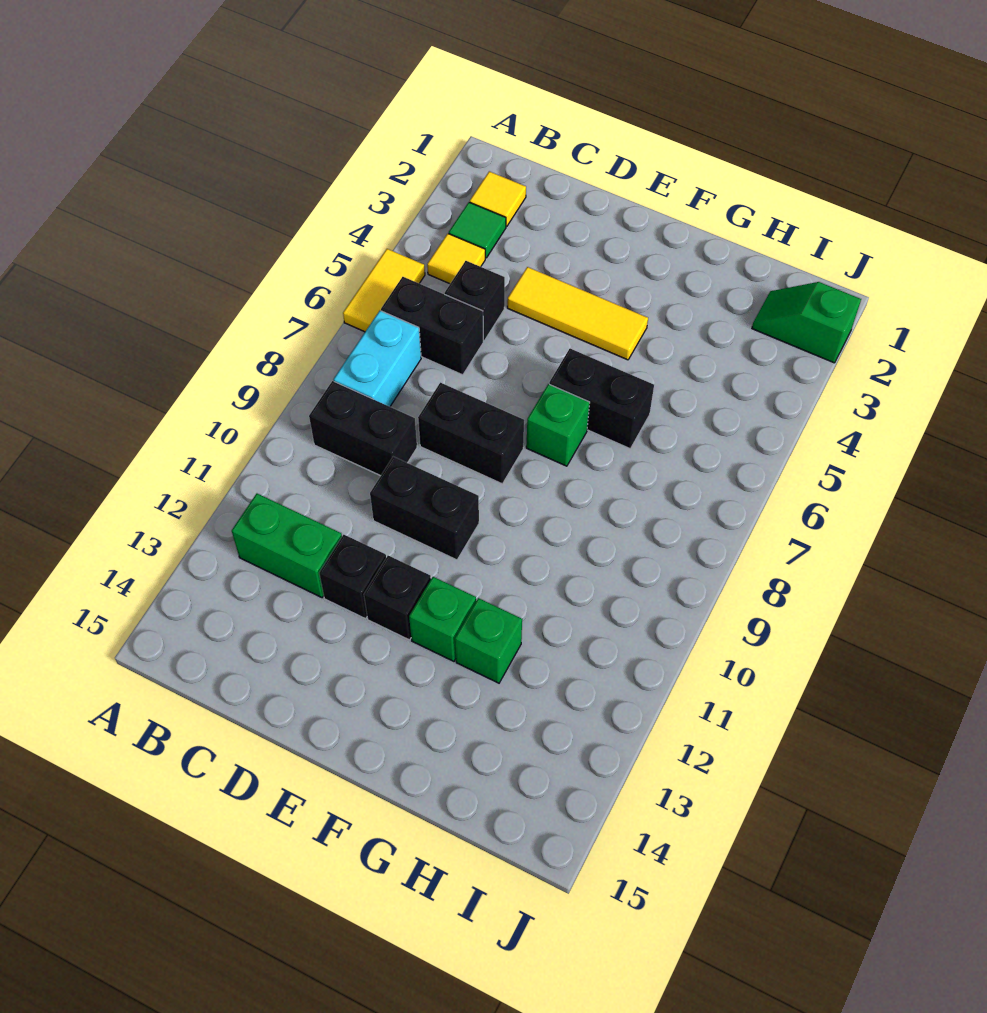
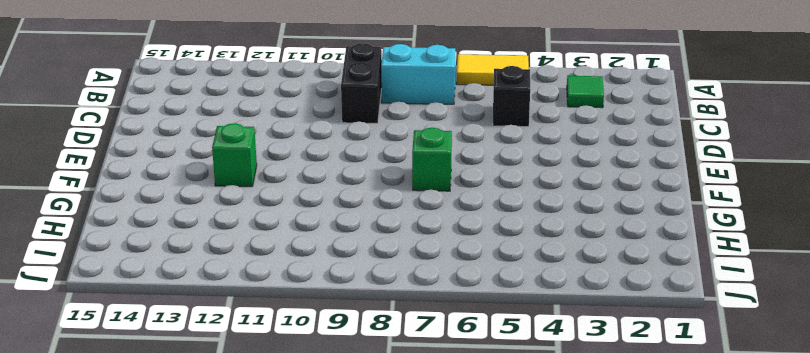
none -> yellow 1x1 tile [470,171,526,226]
none -> yellow 1x1 tile [427,234,485,284]
none -> black 1x2 brick [381,277,483,375]

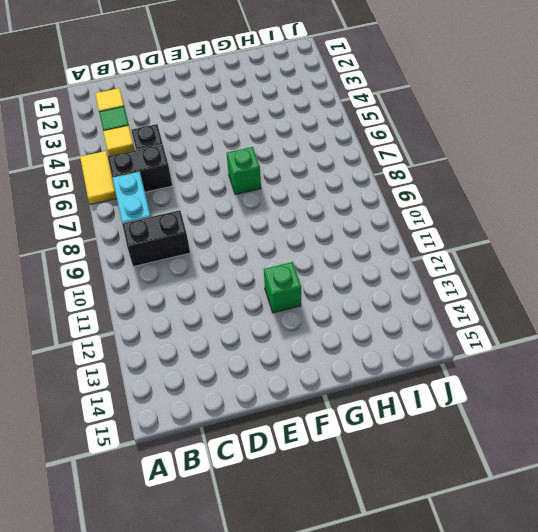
none -> green 1x2 brick [232,494,342,597]
none -> yellow 1x3 tile [507,267,648,360]
none -> black 1x2 brick [418,383,524,484]

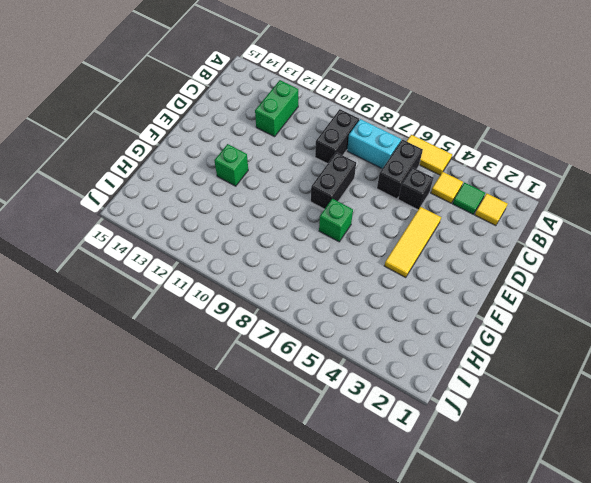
none -> black 1x2 brick [370,457,479,560]
none -> black 1x1 brick [319,535,386,619]
none -> black 1x1 brick [364,556,431,640]

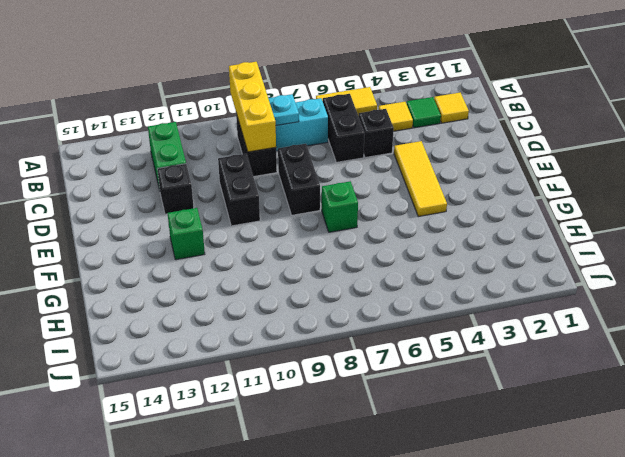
yellow 1x3 brick [229,62,276,152] -> none
cyan 1x1 plate [268,94,299,125] -> none
none -> black 1x1 brick [364,556,431,640]
none -> black 1x2 brick [549,348,654,449]
none -> green 1x1 brick [455,598,522,683]

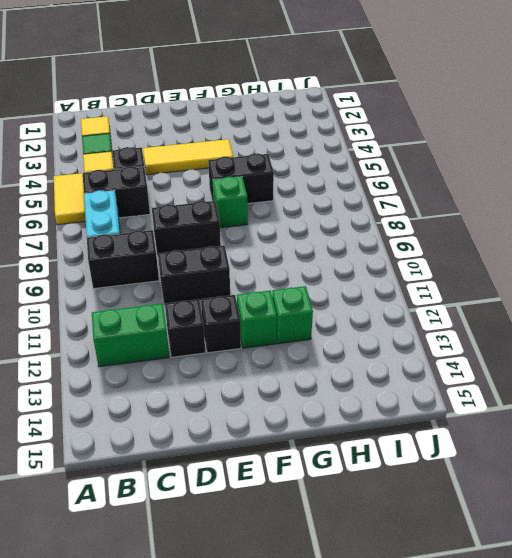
none -> green 1x2 slope [752,282,861,363]

